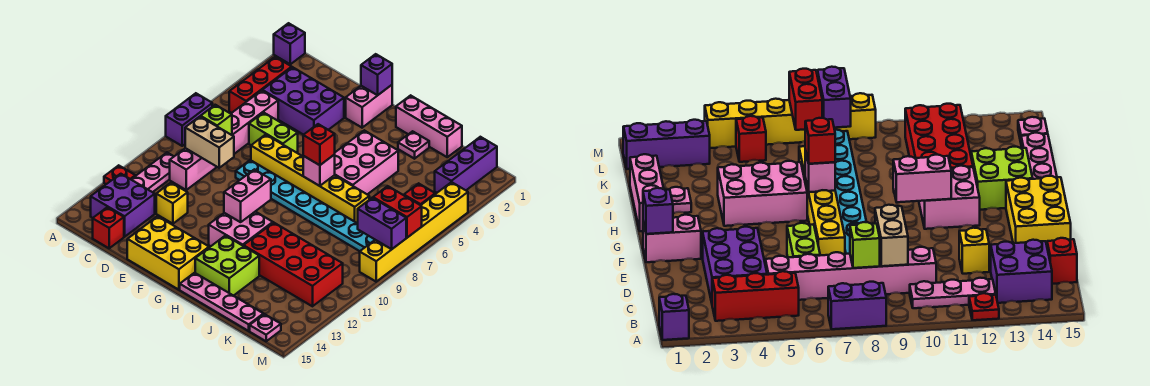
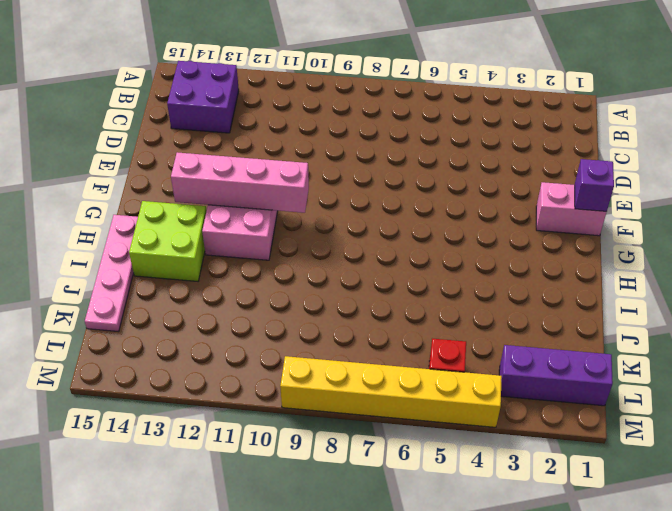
pink 1x4 brick [171,152,309,213] -> pink 1x2 brick [224,169,271,222]
none -> purple 1x1 brick [274,23,305,64]
none -> purple 1x2 brick [166,93,212,146]
none -> red 1x1 plate [104,165,135,184]
none -> red 1x3 brick [229,57,292,113]

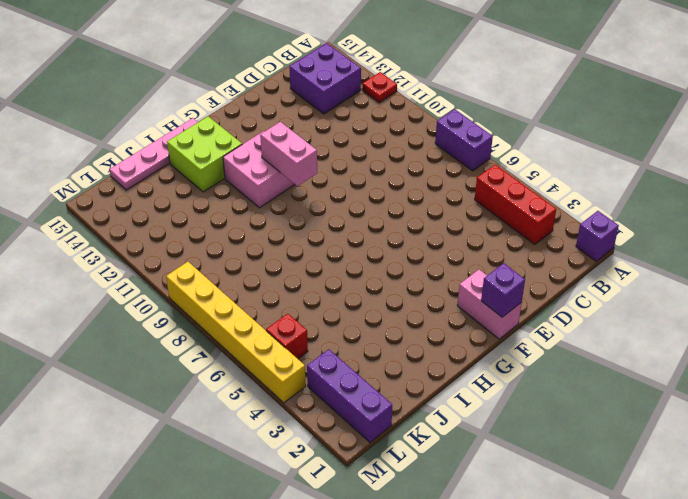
none -> pink 1x3 plate [131,153,174,192]
none -> purple 2x3 brick [262,67,344,135]
none -> pink 1x6 brick [170,91,278,190]
none -> red 1x1 brick [93,207,124,248]

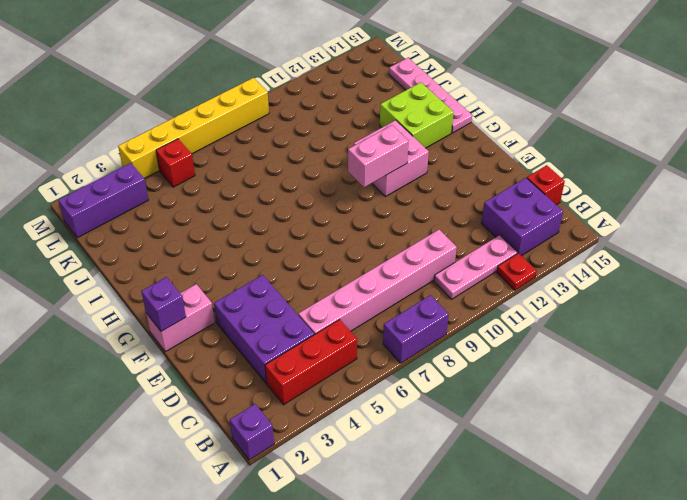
none -> lime 1x2 brick [249,113,298,153]
none -> yellow 1x1 brick [156,183,188,224]
none -> yellow 1x6 brick [251,135,369,223]
none -> cyan 1x8 plate [236,160,375,251]

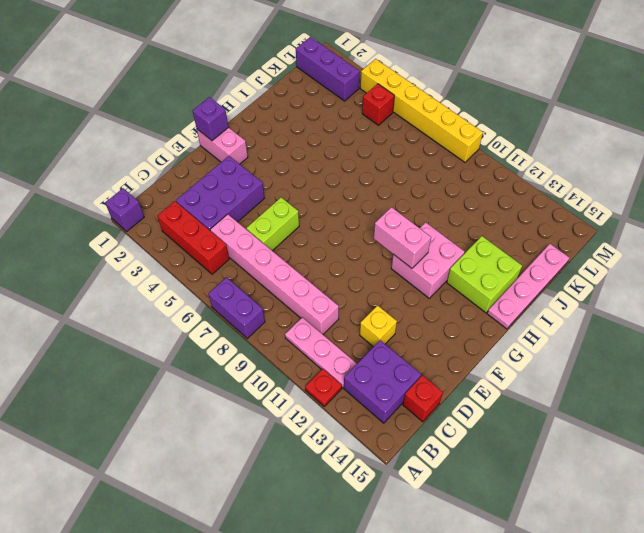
none -> yellow 1x6 brick [251,135,369,223]
none -> cyan 1x8 plate [236,160,375,251]
none -> yellow 2x3 brick [127,216,209,290]
none -> pink 1x3 brick [396,95,462,157]

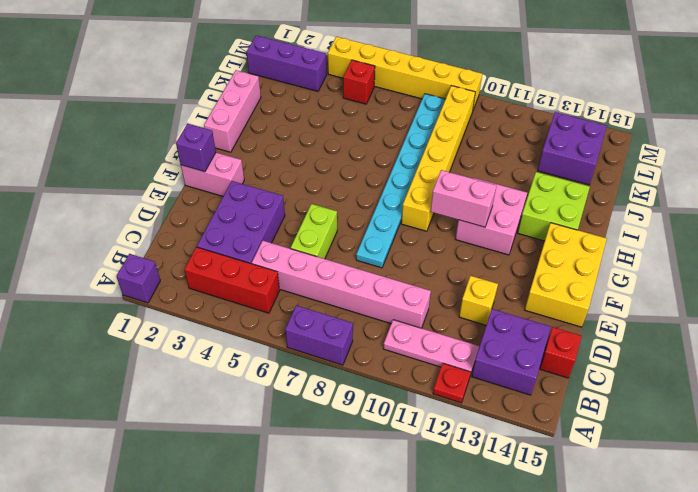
yellow 1x6 brick [401,86,475,231] -> yellow 1x6 brick moved to [251,135,369,223]
purple 2x2 brick [538,112,607,185] -> none
none -> pink 2x3 brick [334,130,398,194]
none -> pink 1x4 plate [180,273,263,331]
none -> pink 1x1 plate [398,131,429,159]
none -> red 2x4 brick [244,223,343,306]

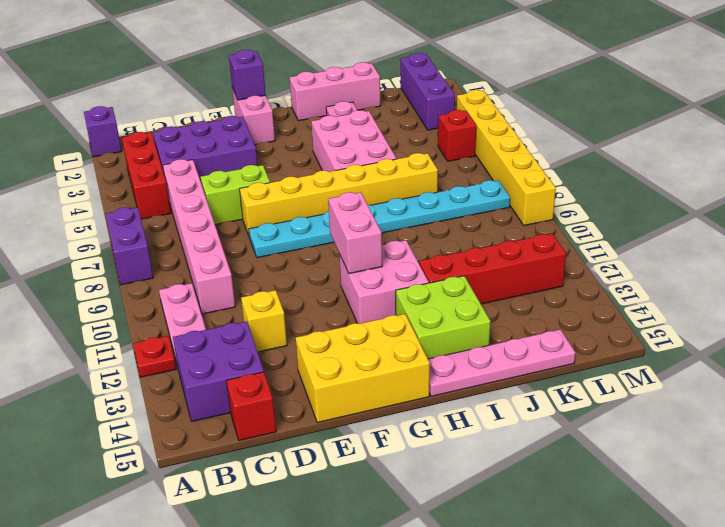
red 1x4 brick [419,234,566,304] -> red 2x4 brick [244,223,343,306]
none -> pink 1x1 plate [250,314,281,341]
none -> lime 1x1 brick [201,105,232,135]
none -> tan 1x2 brick [185,117,234,168]
none -> pink 1x1 brick [303,155,335,186]

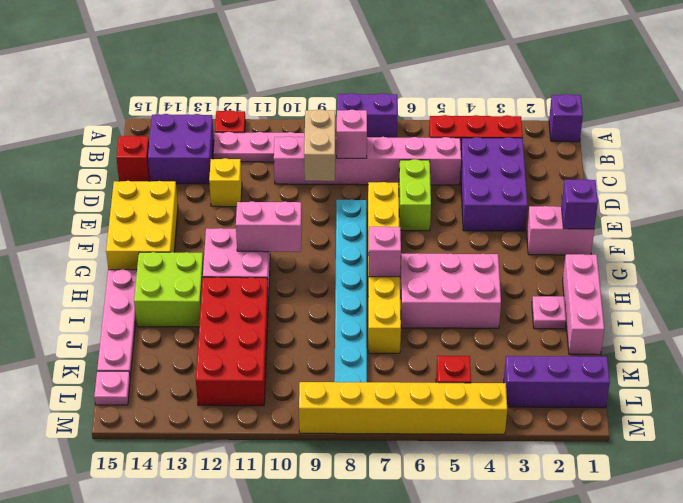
pink 1x1 brick [337,110,367,158] -> lime 1x1 brick [201,105,232,135]
none -> red 1x2 brick [373,186,422,238]
none -> purple 1x2 brick [358,198,406,249]
none -> red 1x1 brick [303,124,335,165]

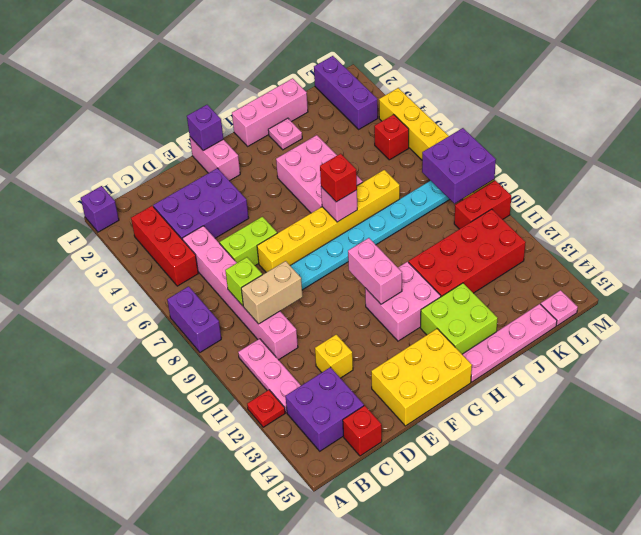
purple 2x2 brick [422,128,496,204] -> purple 1x2 brick [358,198,406,249]
red 1x2 brick [454,180,511,229] -> red 1x2 brick moved to [373,186,422,238]

